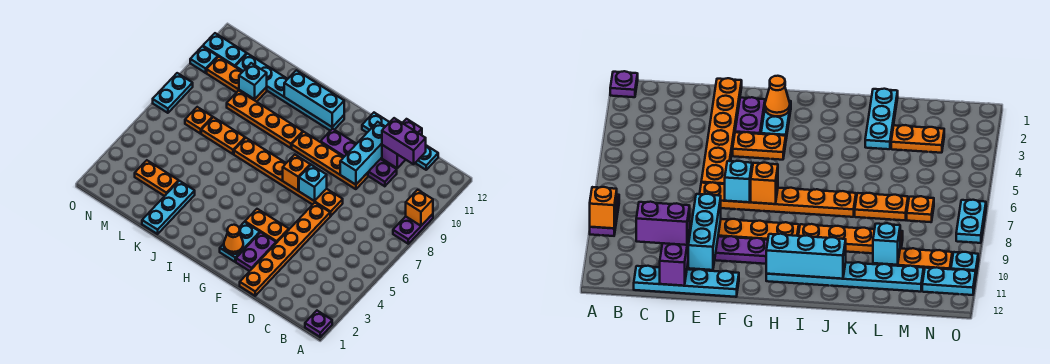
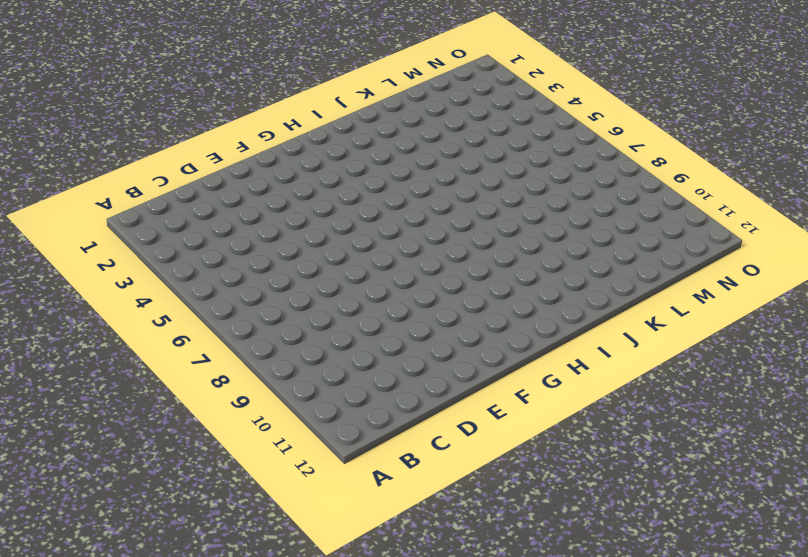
none -> purple 1x1 plate [305,311,332,337]
none -> purple 1x2 plate [393,214,433,244]
none -> cyan 1x4 plate [362,113,438,170]

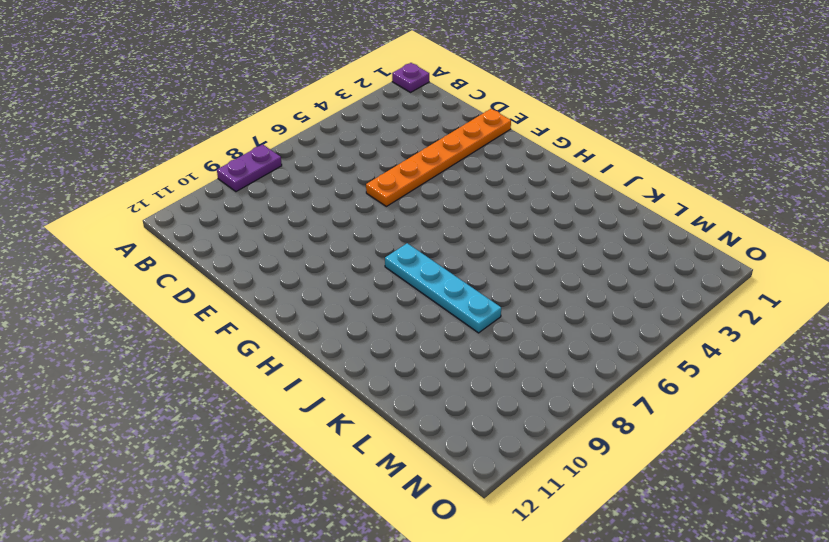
cyan 1x4 plate [385,243,501,333] -> cyan 1x4 plate moved to [362,113,438,170]
none -> purple 1x4 plate [321,129,397,186]
none -> orange 1x6 plate [234,138,343,216]
none -> orange 1x4 plate [292,132,368,189]

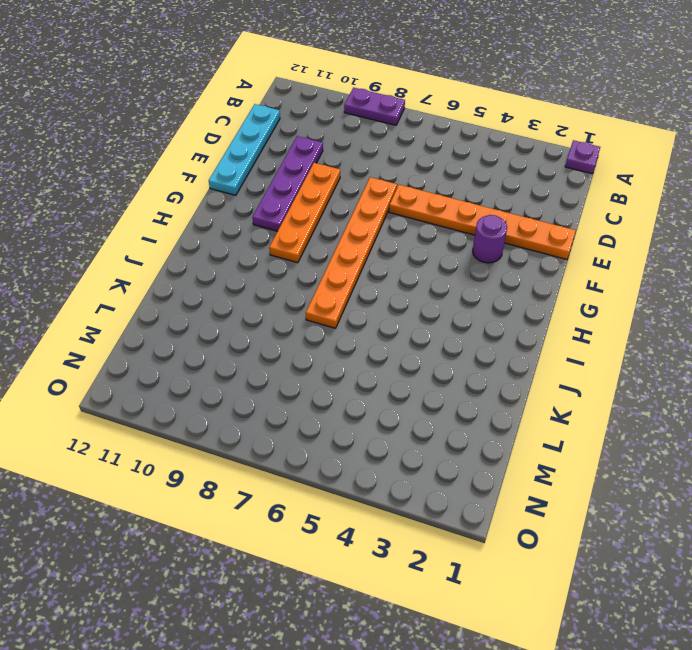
purple 1x1 round brick [473,215,507,263] -> purple 1x2 plate [236,232,276,271]
none -> orange 1x2 plate [245,209,289,243]
none -> cyan 1x2 plate [220,222,260,262]
none -> cyan 1x6 plate [235,54,344,131]

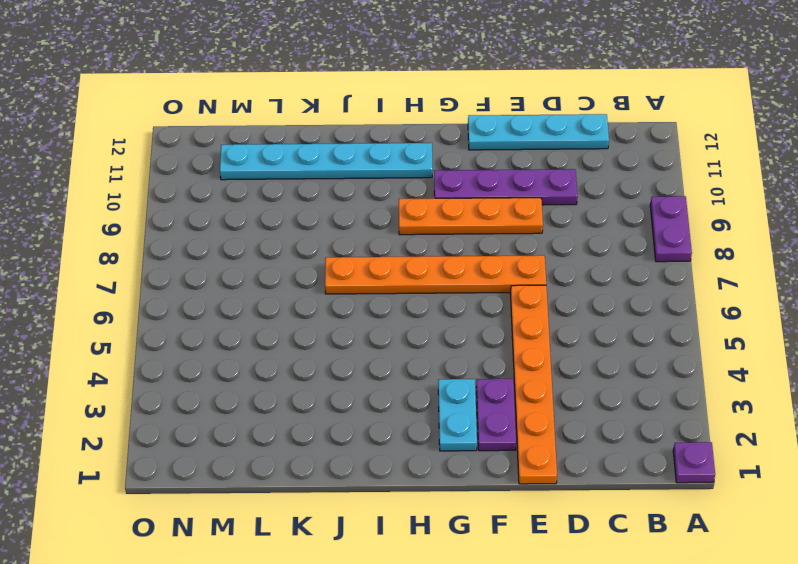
none -> orange 1x2 plate [245,209,289,243]
none -> orange 1x4 plate [227,91,303,148]
none -> cyan 1x3 plate [142,181,195,234]

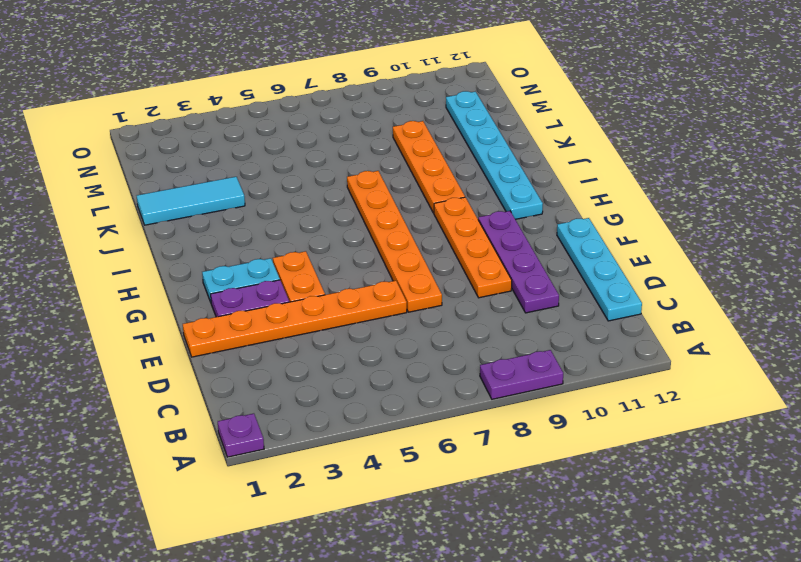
cyan 1x3 tile [137,177,245,225] -> cyan 1x3 plate [142,181,195,234]
none -> orange 1x2 plate [201,117,245,154]
none -> orange 1x2 plate [135,160,178,196]
none -> orange 1x3 plate [207,57,267,102]

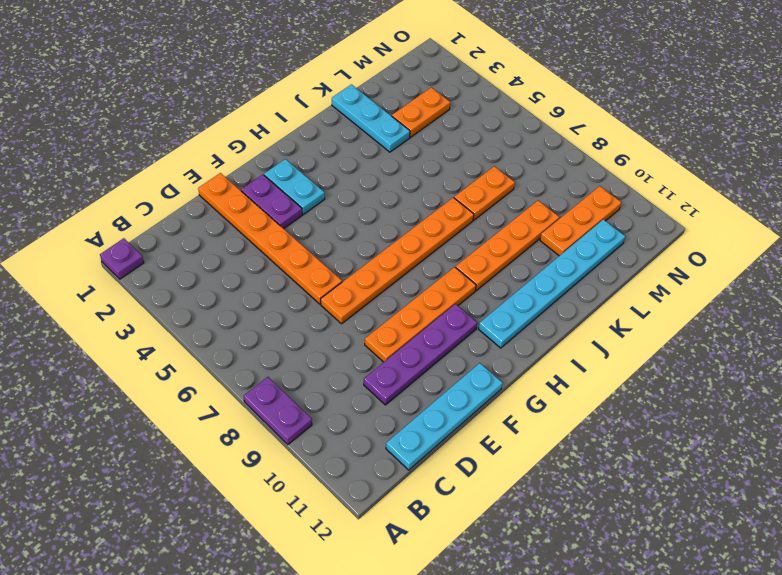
none -> orange 1x2 plate [245,209,289,243]
none -> orange 1x1 plate [185,107,213,134]
none -> cyan 1x2 plate [203,33,247,66]

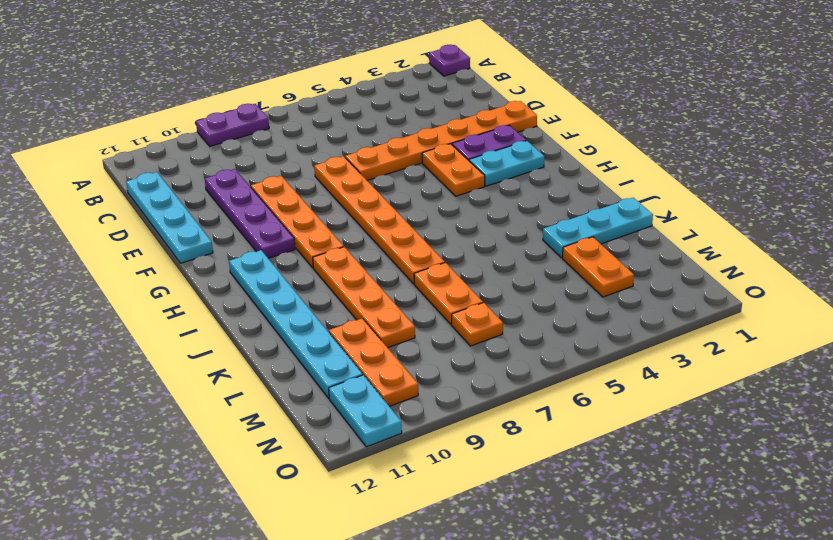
none -> cyan 1x2 plate [153,73,193,113]
none -> cyan 1x1 plate [190,46,218,73]
none -> orange 1x1 brick [406,190,433,226]

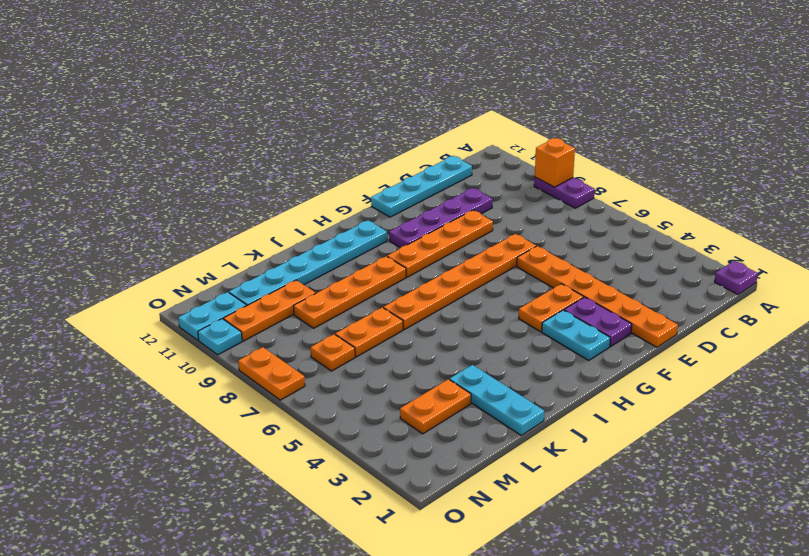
orange 1x2 plate [238,347,305,400] -> cyan 1x2 plate [153,73,193,113]
none -> purple 1x2 brick [382,119,422,168]
none -> cyan 1x3 brick [340,122,385,185]
none -> cyan 1x1 brick [299,165,327,201]

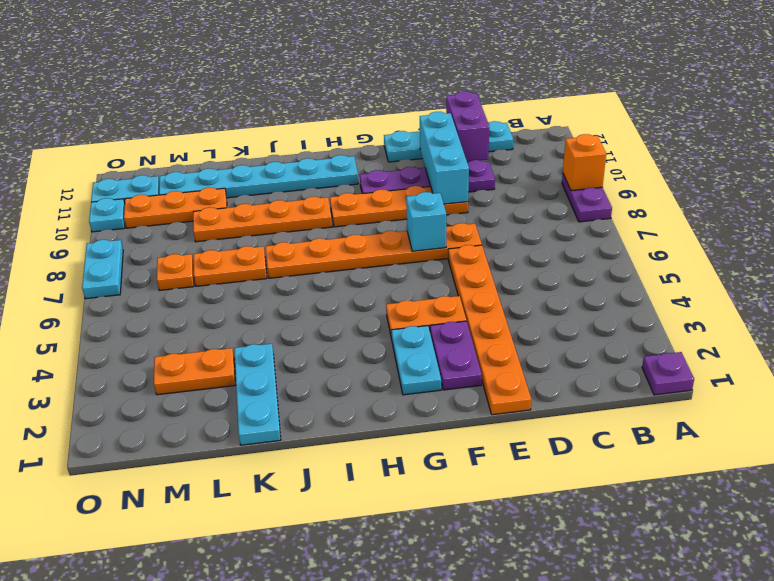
none -> orange 1x1 cone [224,225,243,254]
none -> orange 1x1 brick [283,155,310,191]
none -> cyan 1x3 brick [284,70,344,127]

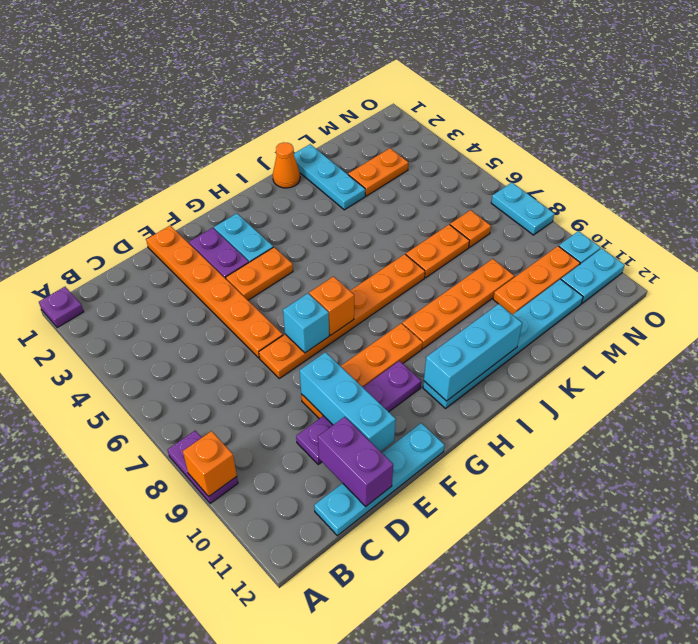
orange 1x1 cone [273,142,300,188] -> orange 1x1 cone moved to [224,225,243,254]
none -> cyan 1x1 brick [239,63,267,99]
none -> purple 1x2 brick [382,118,426,164]

